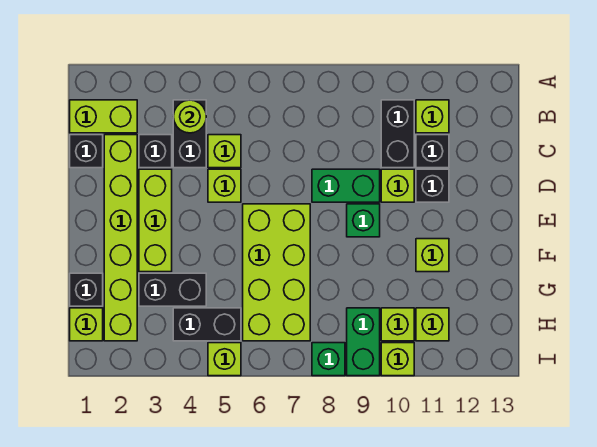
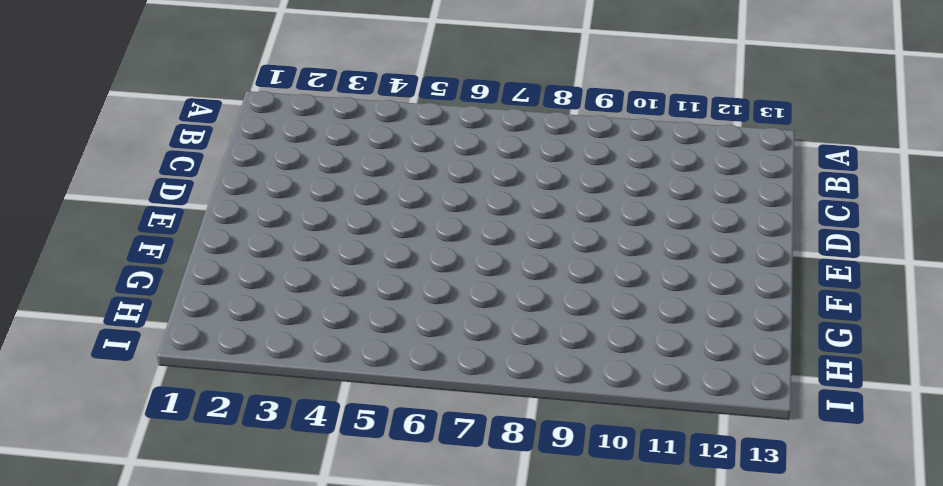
none -> lime 1x2 brick [70,100,137,133]
none -> black 1x2 brick [173,100,206,168]
none -> black 1x2 brick [381,100,414,168]

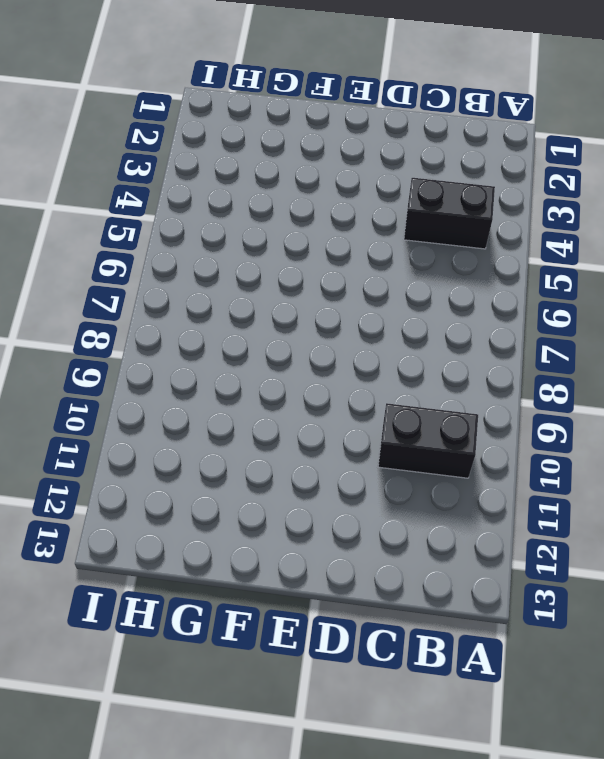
none -> lime 1x2 brick [70,100,137,133]
none -> lime 1x1 brick [416,100,449,133]
none -> black 1x1 brick [70,135,103,168]

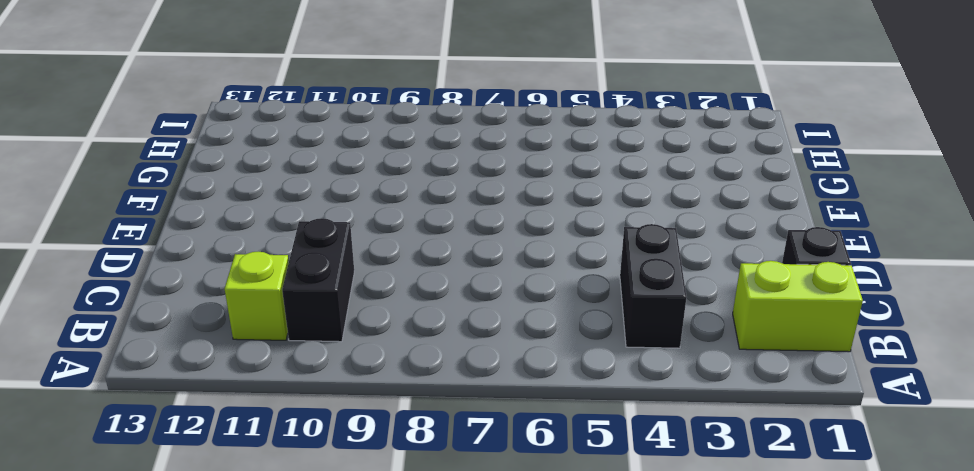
none -> lime 1x6 brick [104,135,137,341]
none -> black 1x1 brick [139,135,172,168]
none -> lime 1x1 brick [208,135,241,168]

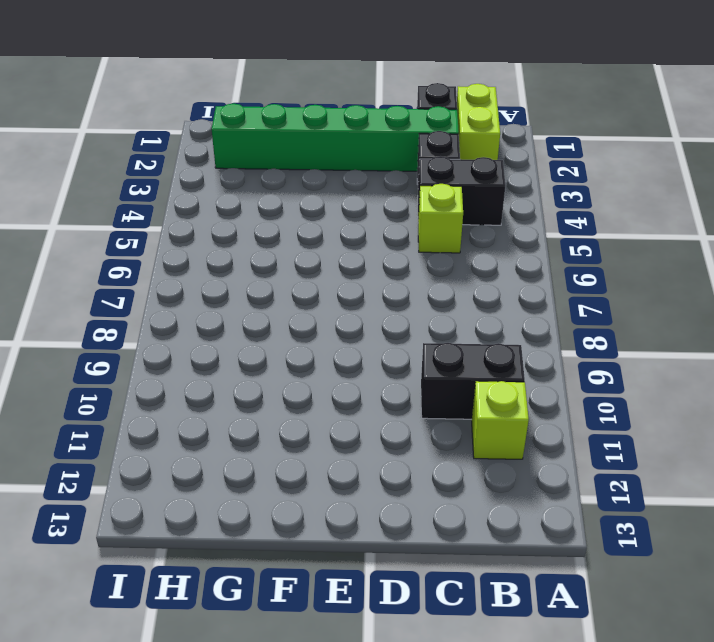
green 1x6 brick [212,103,459,171] -> lime 1x6 brick [104,135,137,341]
none -> black 1x1 brick [416,135,449,168]
none -> lime 1x3 brick [139,169,172,272]
none -> lime 1x1 brick [208,169,241,202]

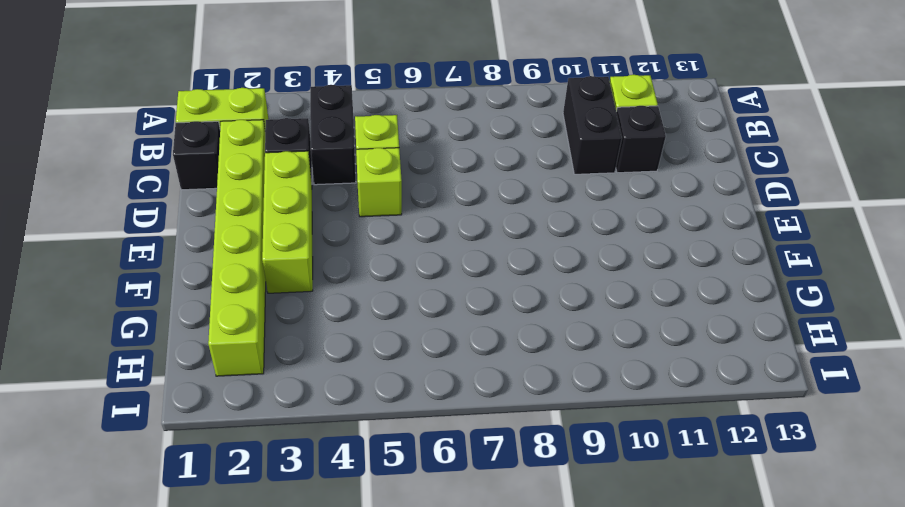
none -> green 1x2 brick [312,169,380,202]
none -> lime 1x1 brick [381,169,414,202]
none -> black 1x1 brick [416,169,449,202]

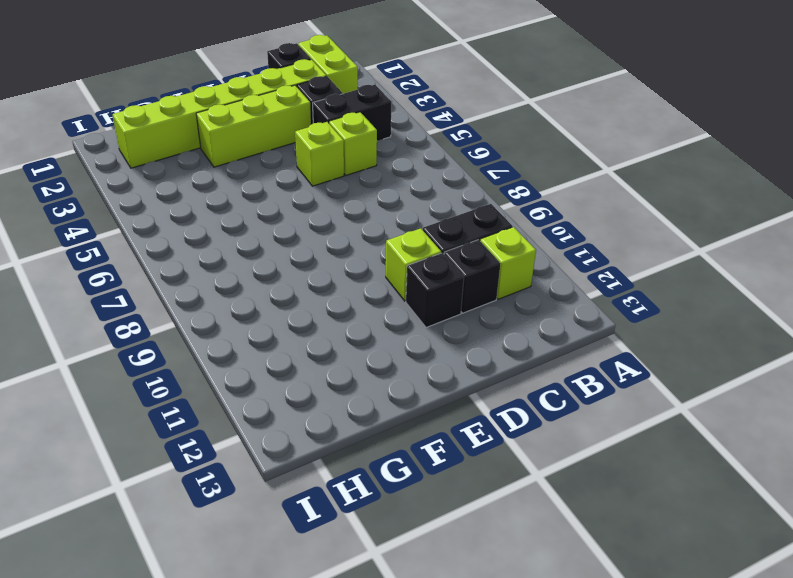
none -> green 1x2 brick [312,169,380,202]
none -> lime 2x4 brick [243,204,310,341]
none -> green 1x1 brick [347,204,380,237]

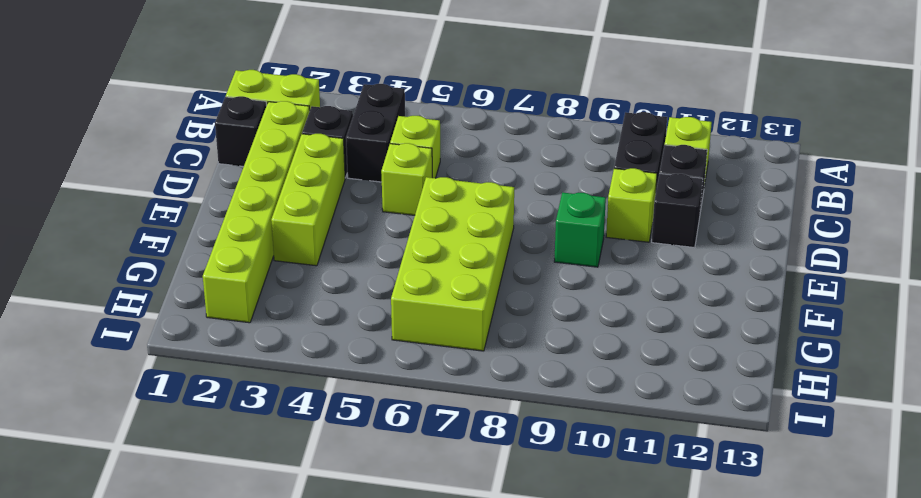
none -> green 1x2 brick [312,169,380,202]
none -> lime 1x1 brick [416,239,449,272]
none -> black 1x1 brick [70,273,103,306]

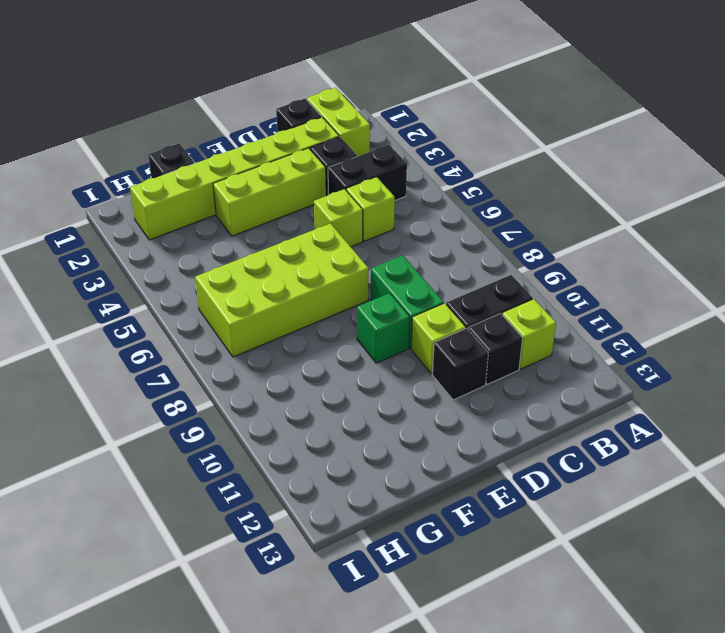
none -> lime 1x1 brick [416,239,449,272]
none -> black 1x2 brick [139,273,206,306]
none -> lime 1x1 brick [70,308,103,341]

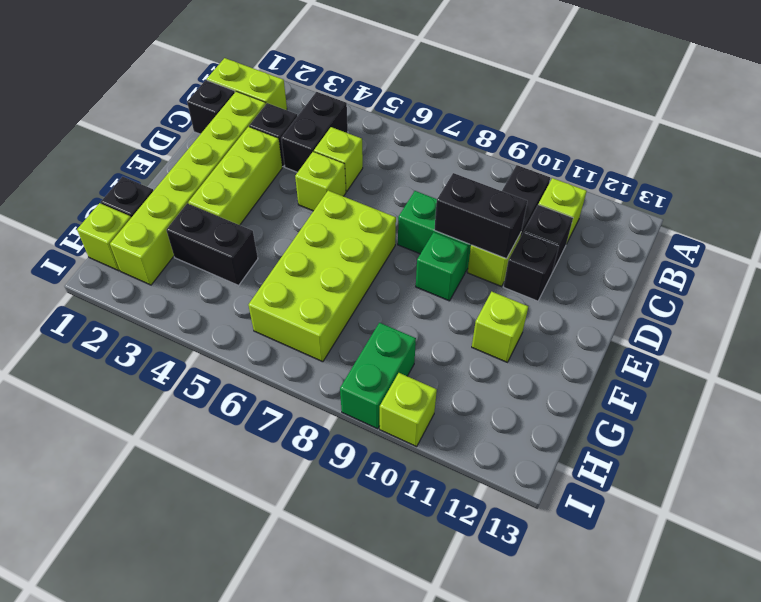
black 1x2 brick [434,173,527,259] -> black 1x2 brick moved to [173,308,241,341]
none -> lime 1x1 brick [381,308,414,341]
none -> lime 1x1 brick [416,308,449,341]
none -> lime 1x1 brick [208,343,241,376]

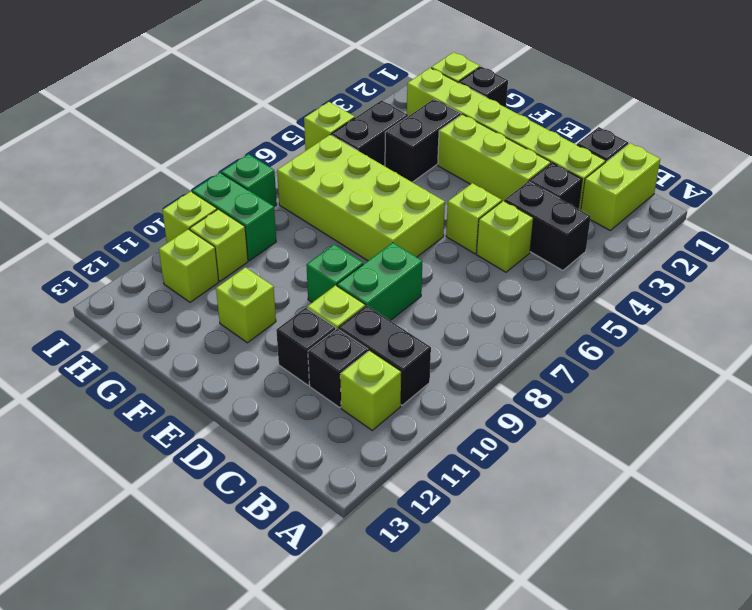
none -> lime 1x1 round brick [173,100,206,133]

